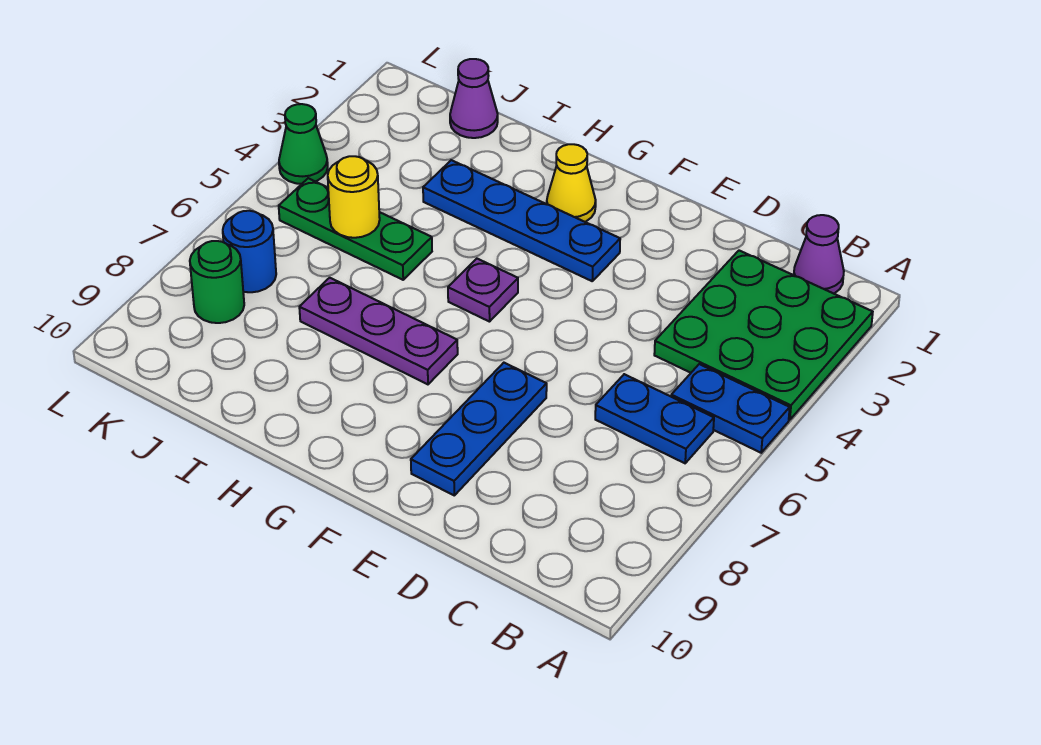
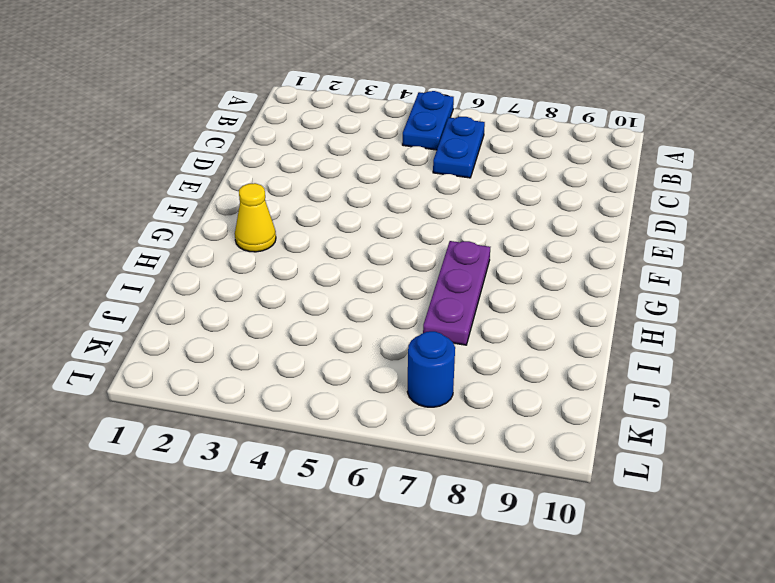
none -> green 3x3 plate [654,251,873,420]
none -> purple 1x1 cone [794,215,844,294]
none -> blue 1x3 plate [411,363,547,495]

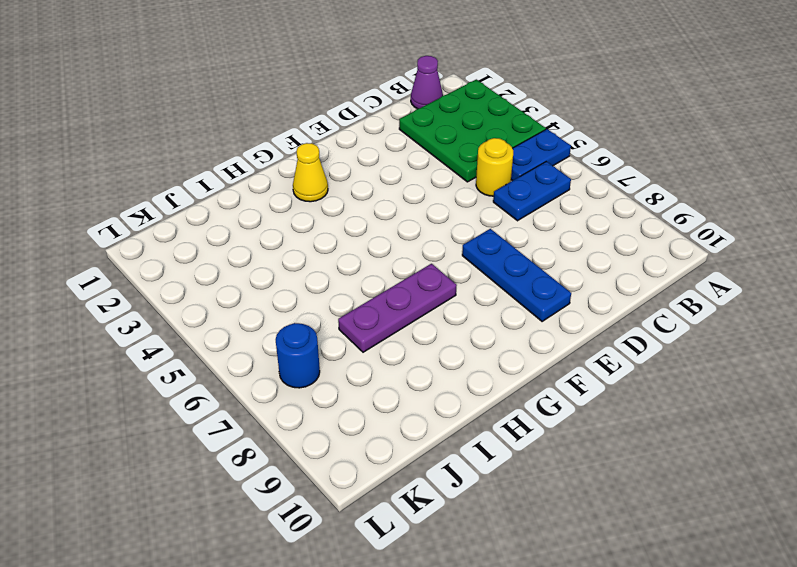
yellow 1x1 round brick [476,138,513,196] -> yellow 1x1 round brick moved to [328,156,380,238]
none -> blue 1x4 plate [423,160,620,281]
none -> purple 1x1 plate [448,259,518,322]
none -> green 1x3 plate [279,178,432,280]

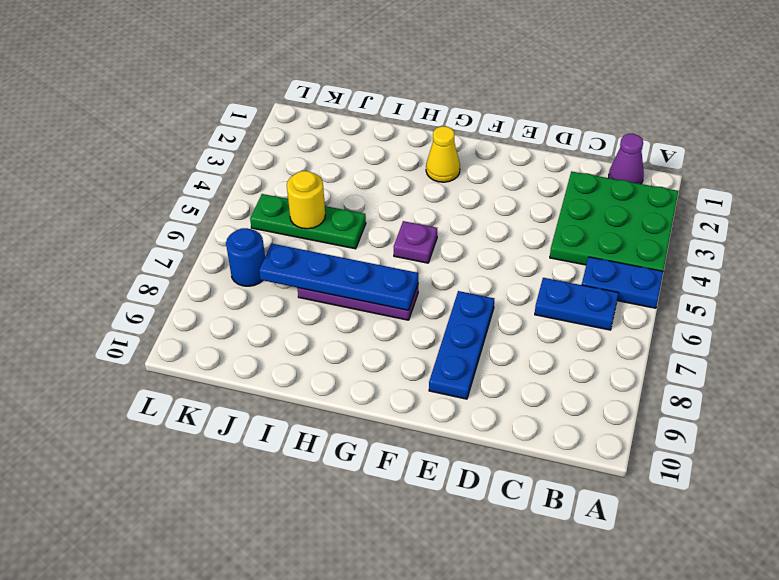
blue 1x4 plate [259,243,418,310] -> blue 1x4 plate moved to [423,160,620,281]
none -> purple 1x1 cone [450,59,498,138]
none -> green 1x1 round brick [190,241,244,323]
none -> green 1x1 cone [279,104,328,184]

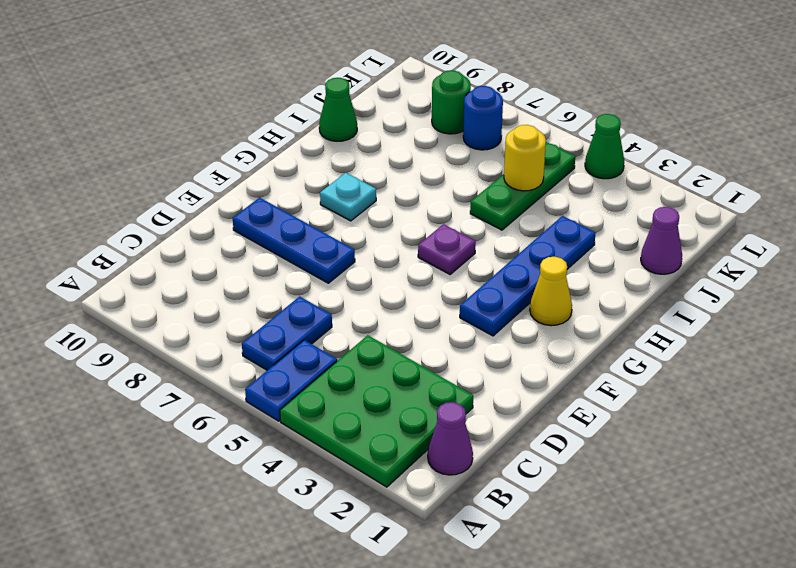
cyan 1x1 plate [320,173,376,221] -> none
green 1x1 cone [319,78,357,141] -> none
none -> purple 1x3 plate [299,278,458,384]

